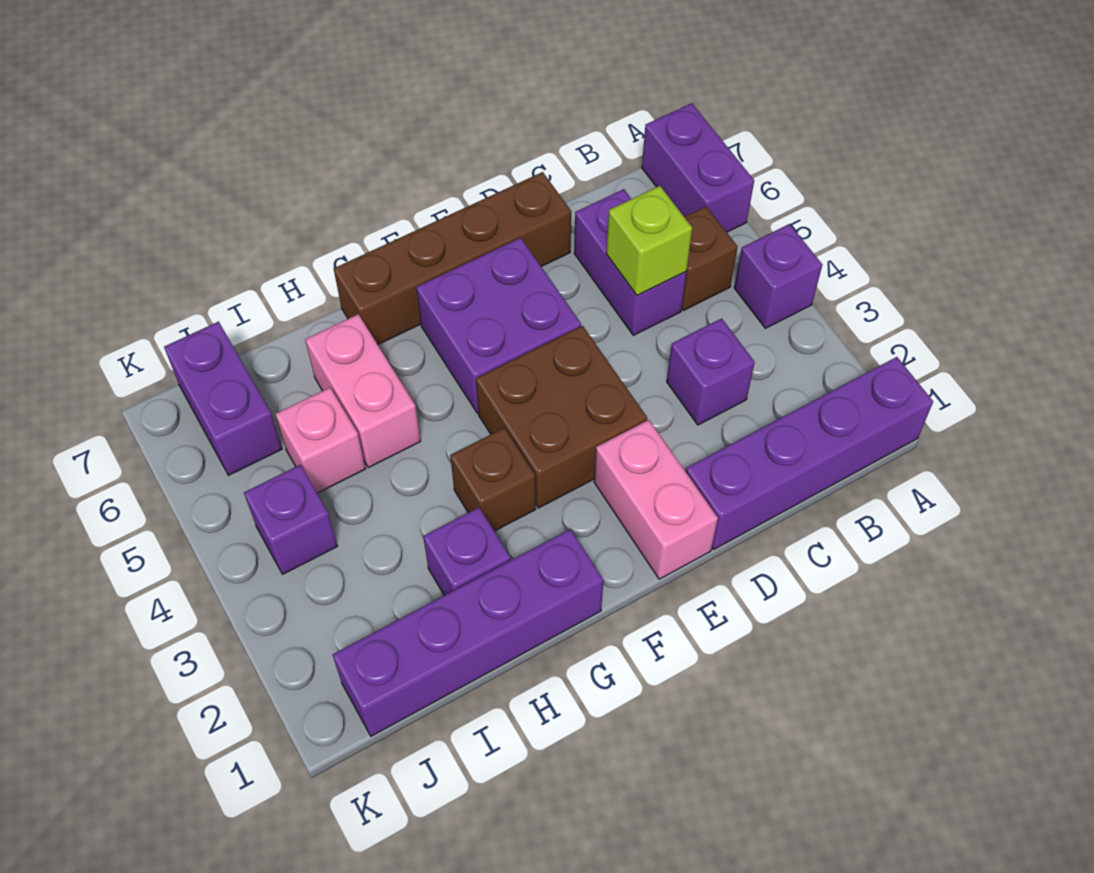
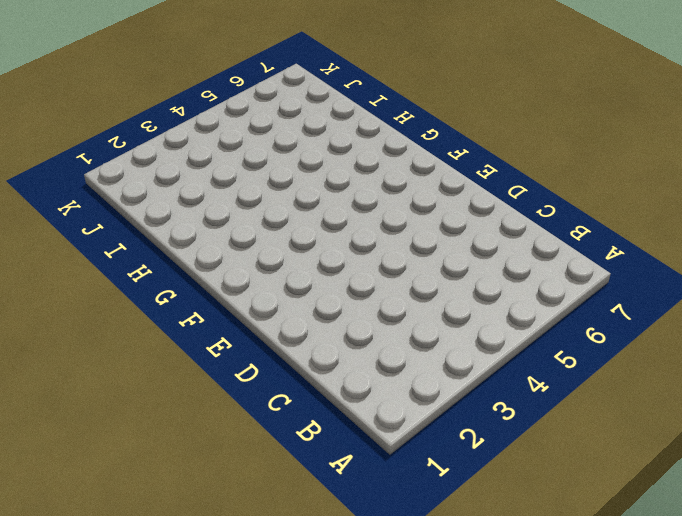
none -> purple 1x4 brick [686,357,933,549]
none -> purple 1x1 brick [734,224,822,328]
none -> purple 1x2 brick [642,103,754,232]

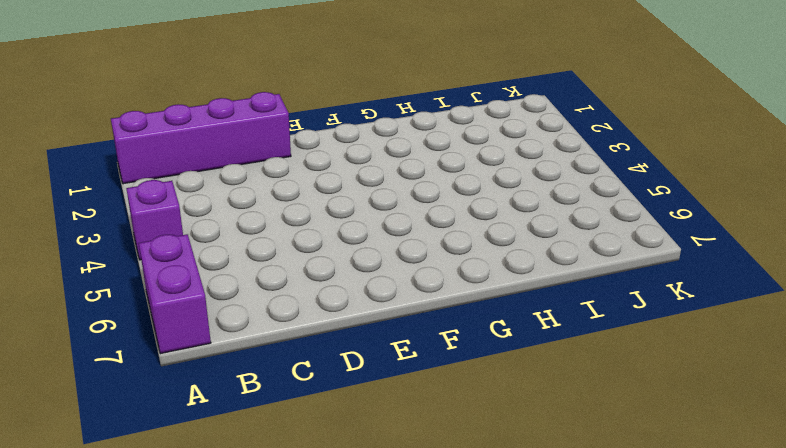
none -> brown 1x1 brick [682,207,738,310]
none -> purple 1x1 brick [667,318,755,425]
none -> purple 1x2 brick [574,189,686,335]

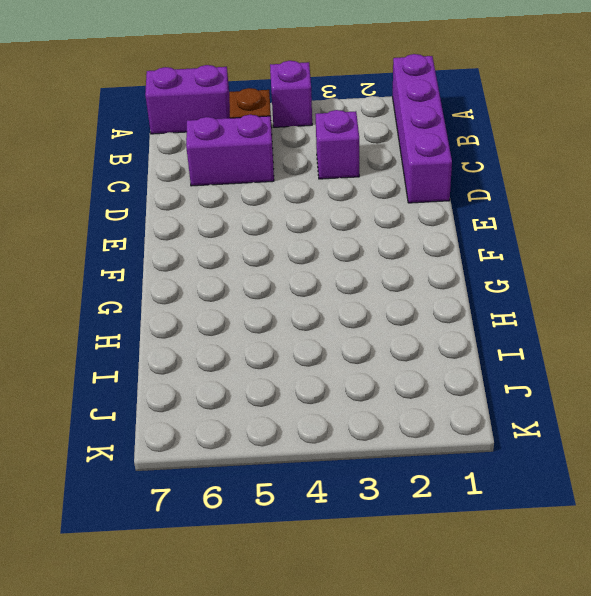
none -> brown 1x4 brick [334,172,571,344]
none -> pink 1x2 brick [594,420,718,579]
none -> brown 2x2 brick [476,326,647,508]

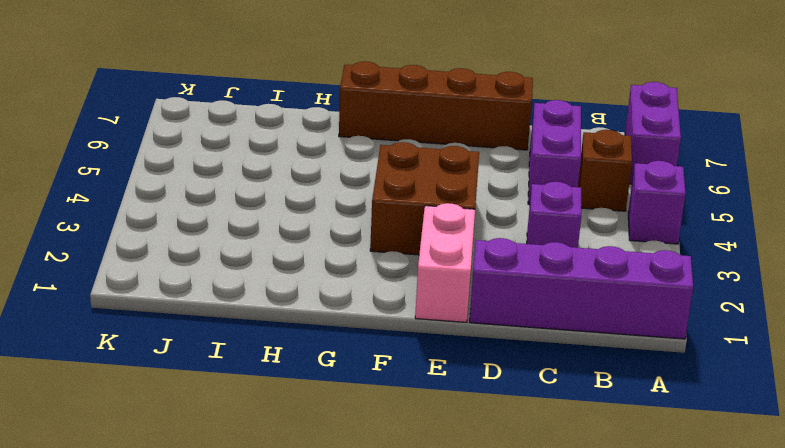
none -> purple 2x2 brick [416,238,581,413]
none -> purple 1x4 brick [333,529,603,736]
none -> brown 1x1 brick [450,428,536,531]

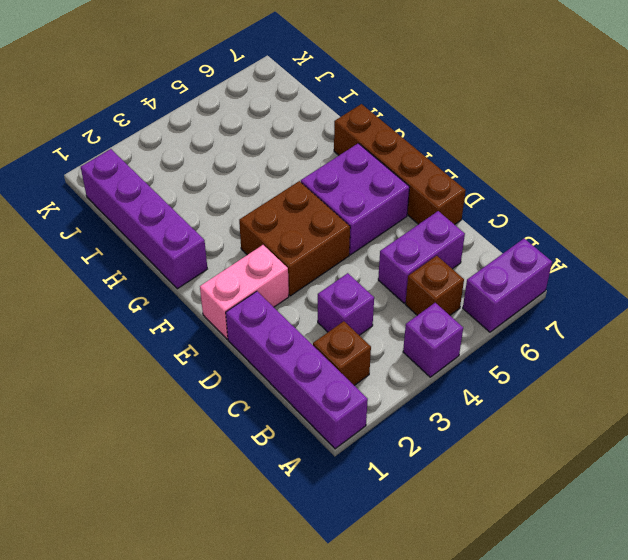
brown 1x1 brick [313,321,371,386] -> brown 1x1 brick moved to [450,428,536,531]
none -> purple 1x1 brick [423,507,511,595]
none -> pink 1x2 brick [305,314,421,468]
none -> pink 1x1 brick [275,388,365,493]

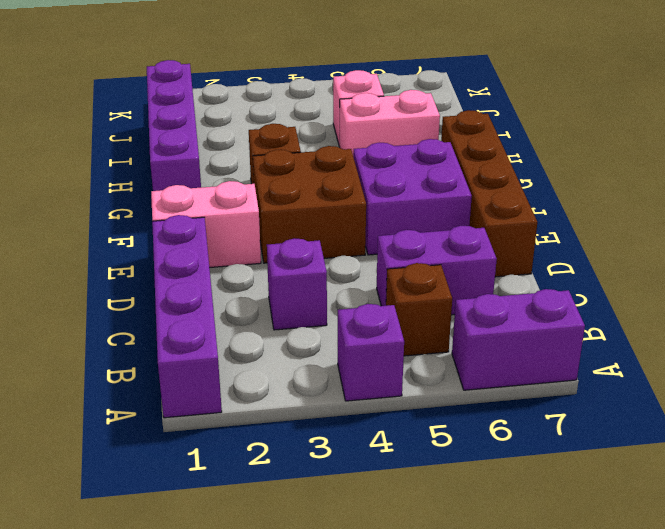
none -> purple 1x1 brick [423,507,511,595]
none -> purple 1x1 brick [244,465,337,574]
none -> purple 1x2 brick [164,322,282,475]

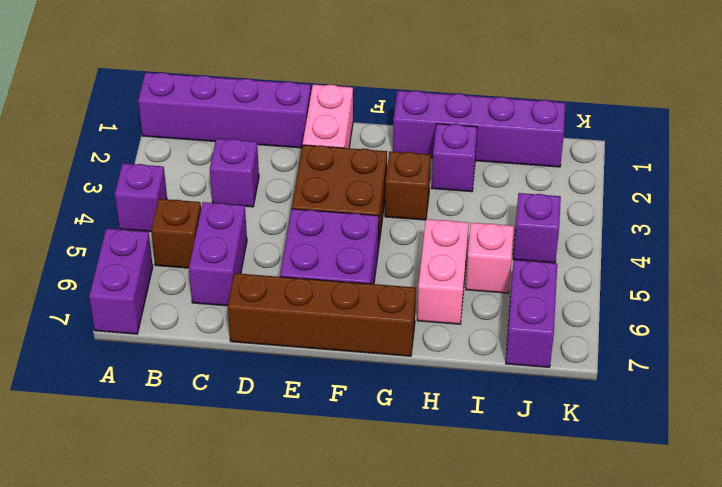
none -> lime 1x1 brick [606,186,692,296]

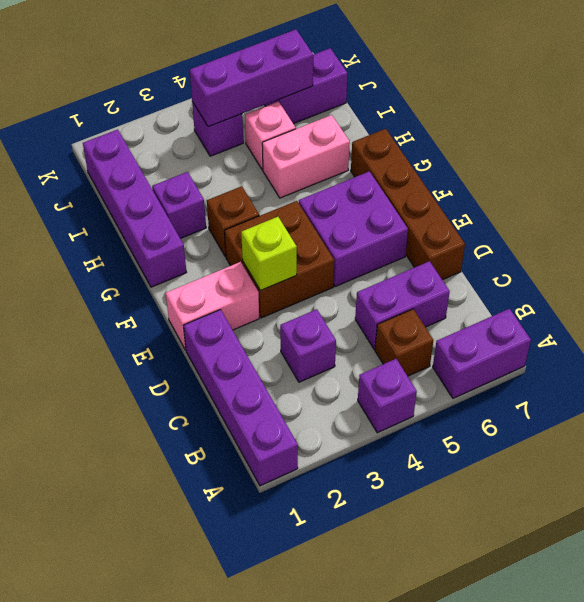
lime 1x1 brick [241,217,297,291] -> lime 1x1 brick moved to [606,186,692,296]
purple 1x3 brick [190,29,313,127] -> none

